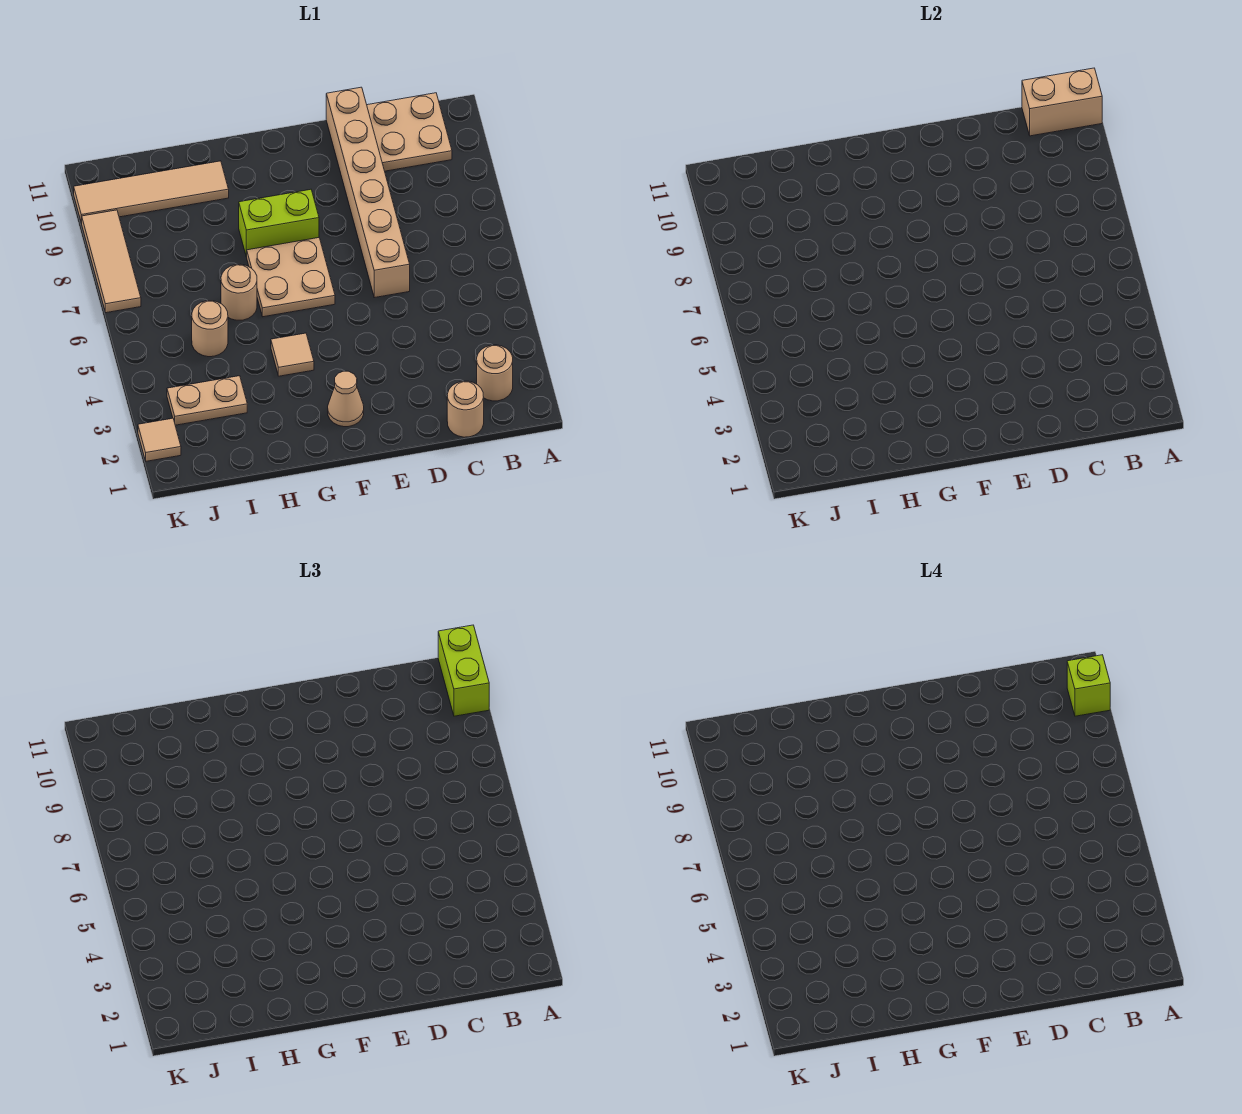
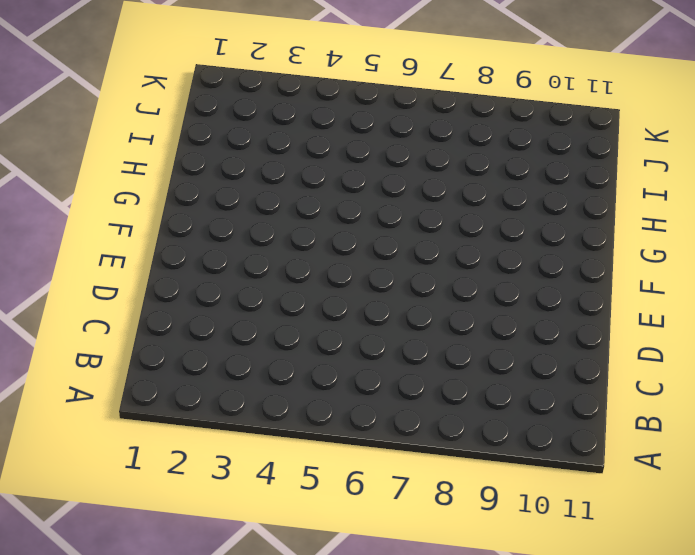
none -> tan 1x1 round brick [477,345,513,401]
none -> tan 2x2 plate [367,93,452,171]
none -> tan 1x1 round brick [447,381,484,437]

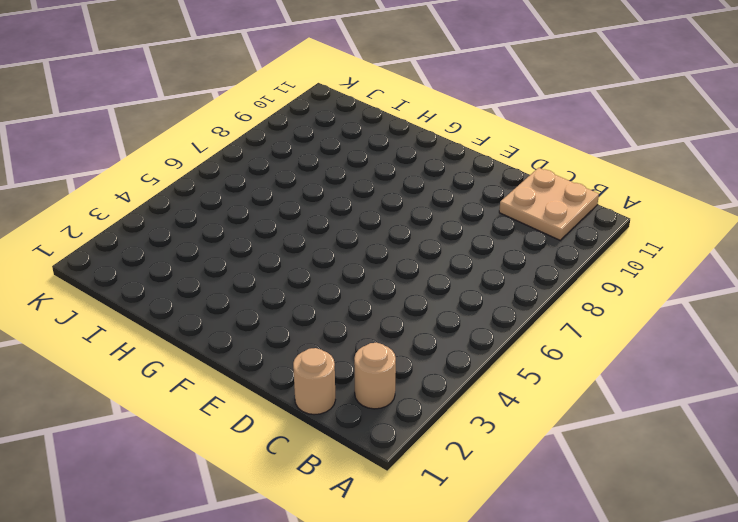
none -> tan 1x6 brick [326,87,410,298]
none -> tan 1x1 cone [328,371,364,427]
none -> tan 2x2 plate [247,238,335,317]

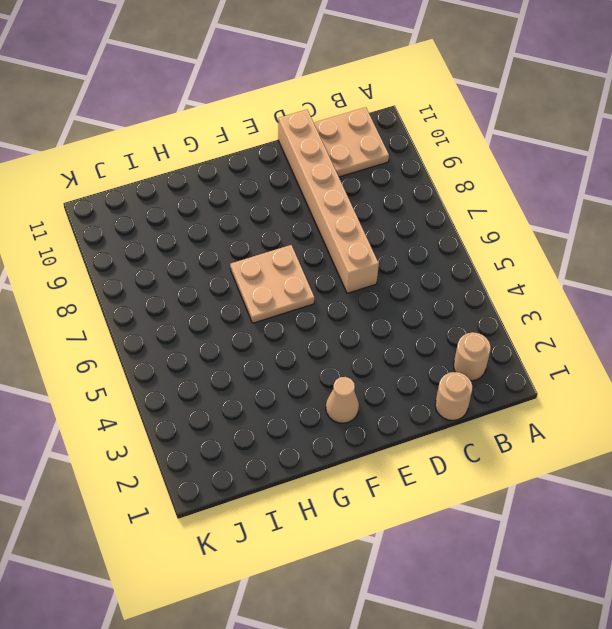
none -> lime 1x2 brick [239,189,319,257]
none -> tan 1x1 tile [271,333,314,376]
none -> tan 1x1 round brick [221,264,257,320]

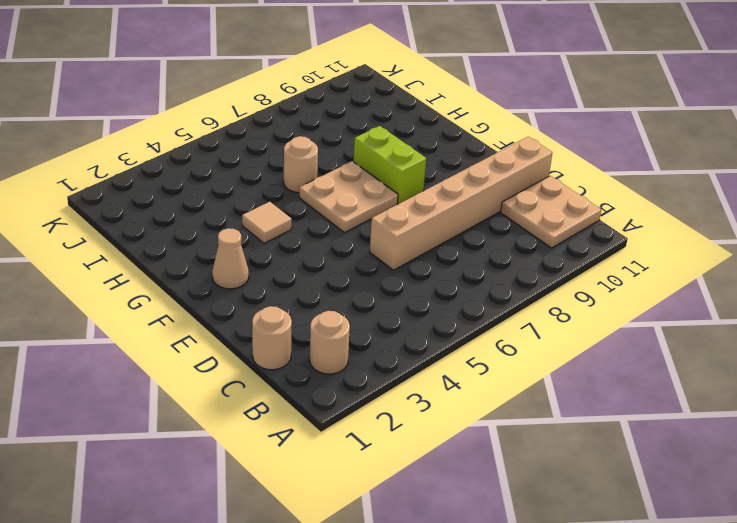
none -> tan 1x4 tile [74,161,229,223]
none -> tan 1x2 plate [167,376,247,425]
none -> tan 1x1 round brick [192,301,228,357]

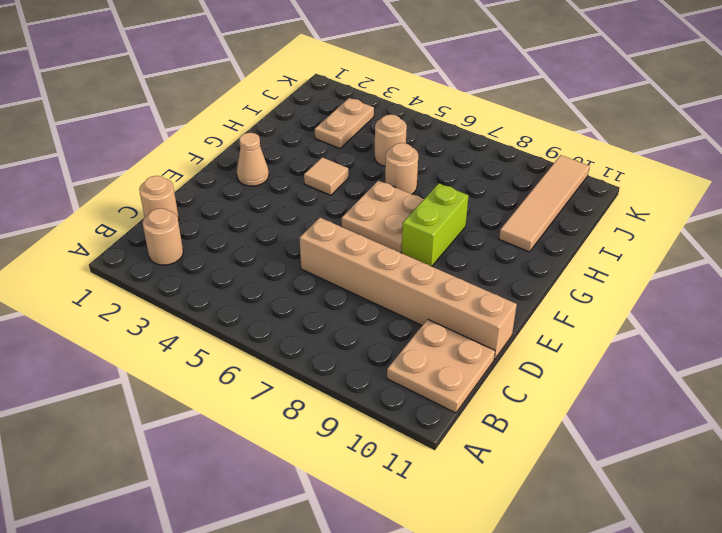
none -> tan 1x1 tile [138,418,181,461]
none -> tan 1x3 tile [82,210,141,313]
none -> tan 1x2 brick [1022,68,1102,136]

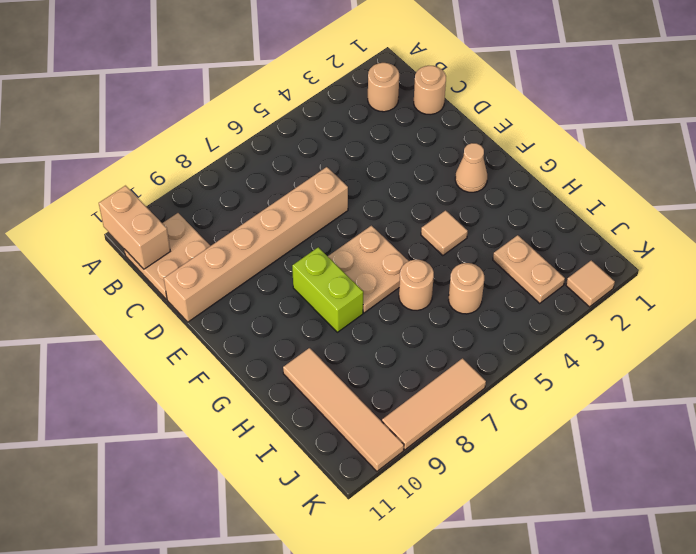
none -> lime 1x2 brick [438,625,489,716]
none -> lime 1x1 brick [1067,655,1110,716]

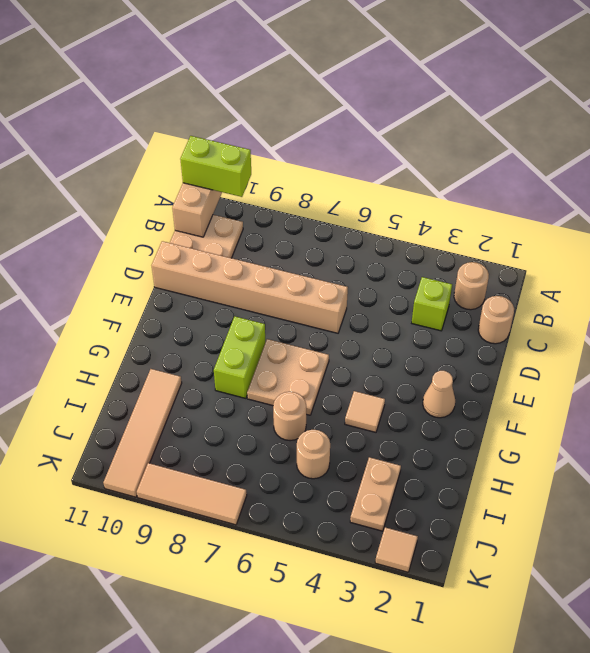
lime 1x1 brick [412,277,452,331] -> lime 1x1 brick moved to [1067,655,1110,716]

